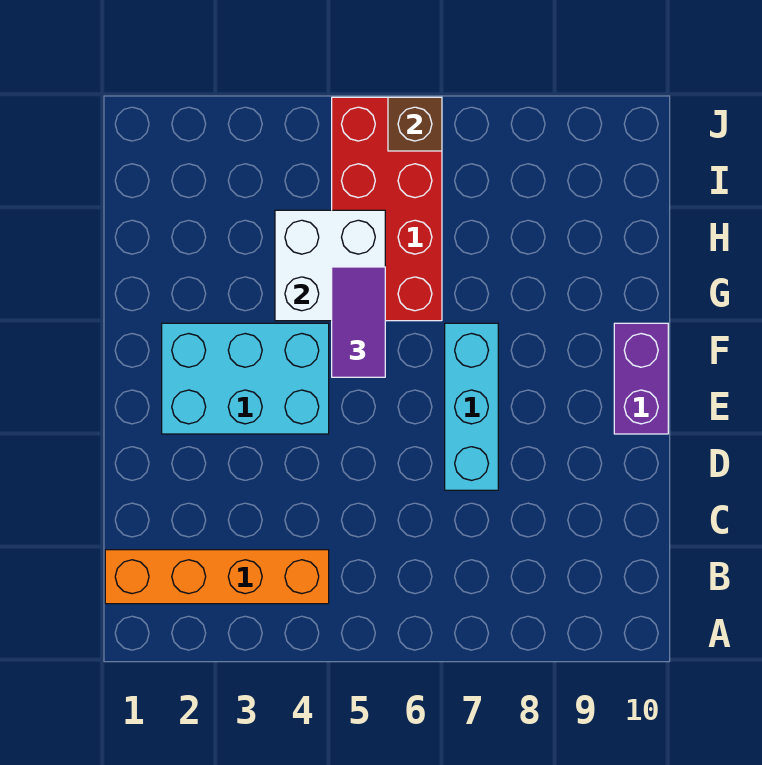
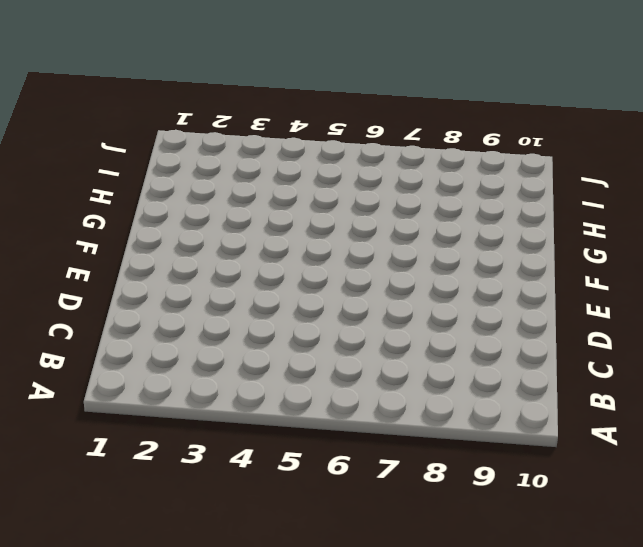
none -> orange 1x4 brick [105,550,329,604]
none -> cyan 1x3 brick [445,323,498,490]

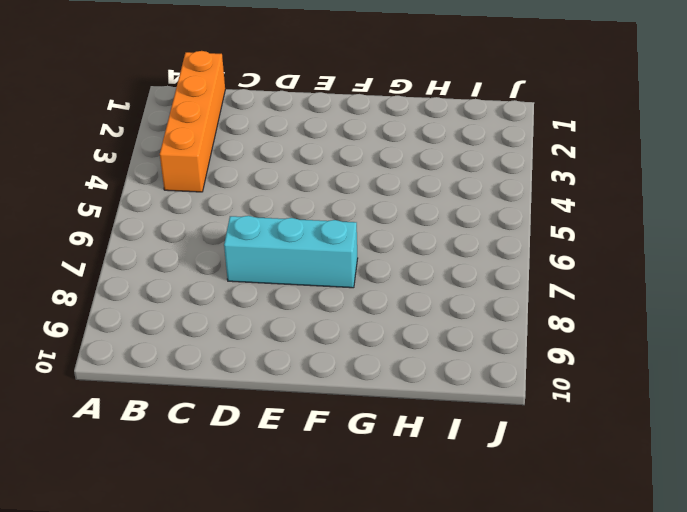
none -> cyan 2x3 brick [162,323,329,434]
none -> purple 1x2 brick [614,323,668,434]

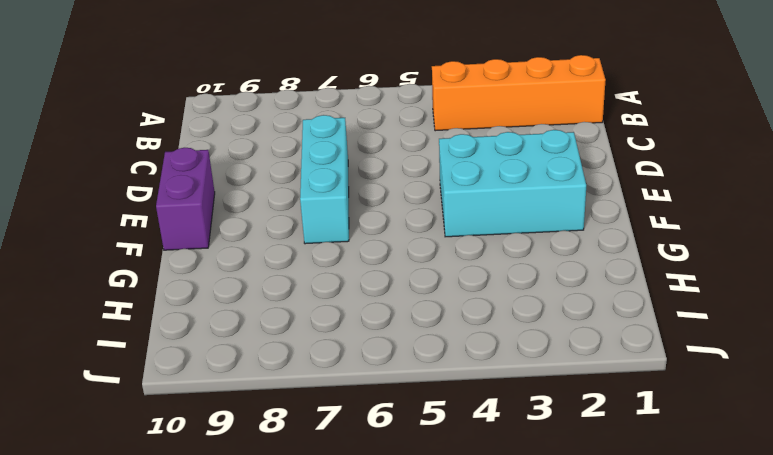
none -> red 2x4 brick [332,97,442,321]
none -> white 2x2 brick [275,210,385,321]

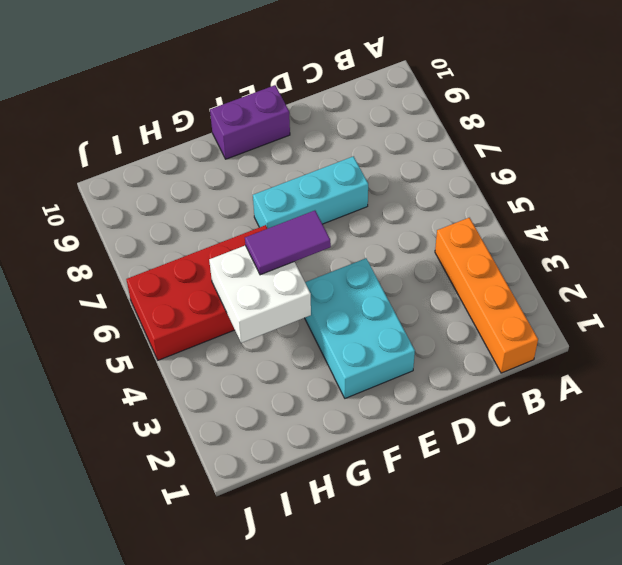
none -> brown 1x1 brick [388,97,442,151]

